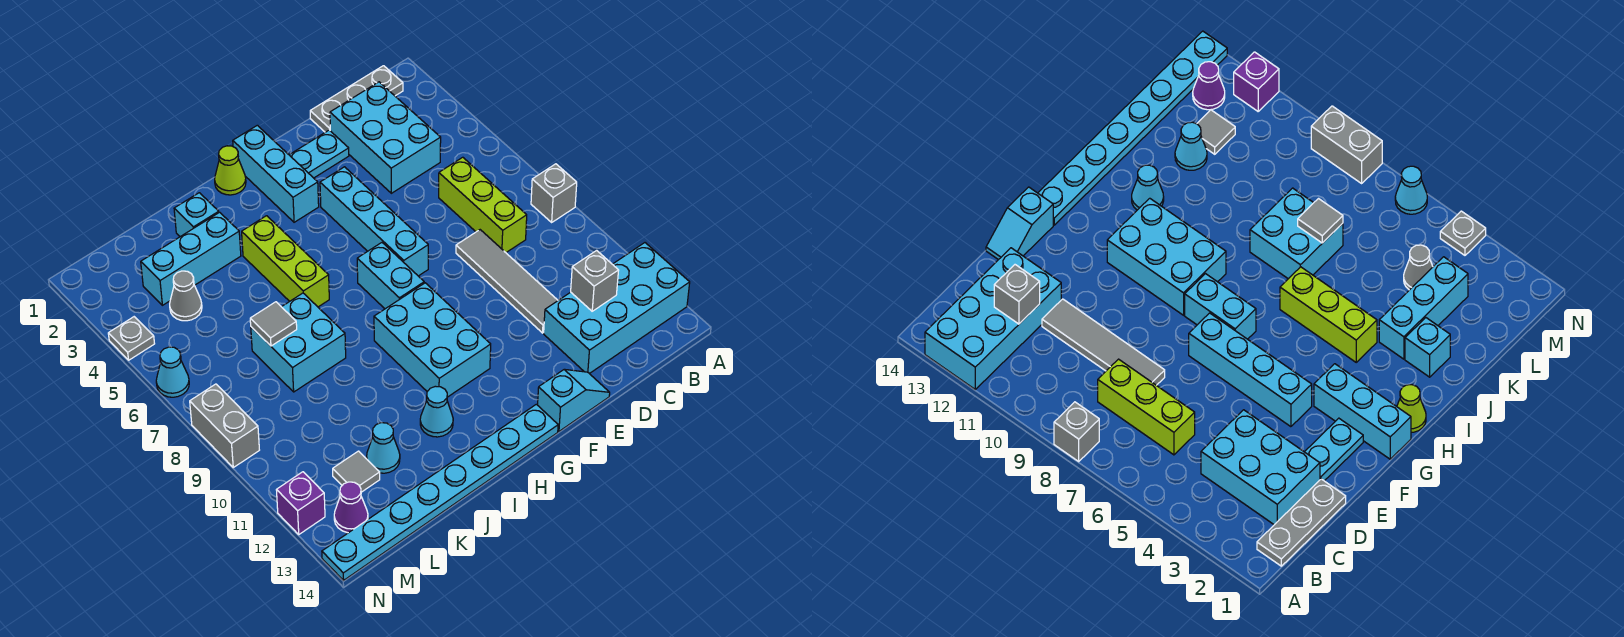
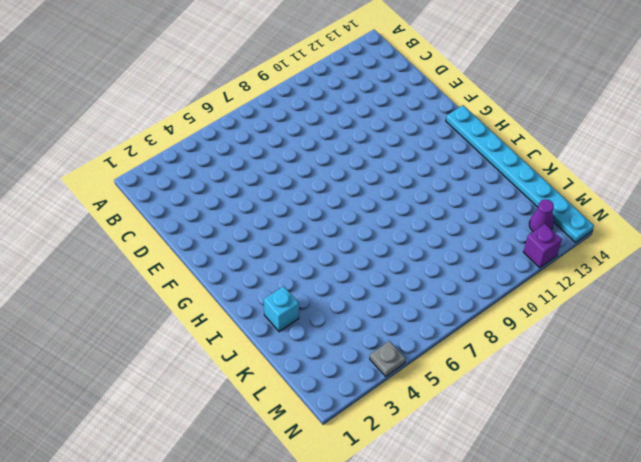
none -> grey 1x1 brick [531,164,577,222]
none -> cyan 2x4 brick [544,243,690,374]
none -> grey 1x3 plate [310,66,403,132]

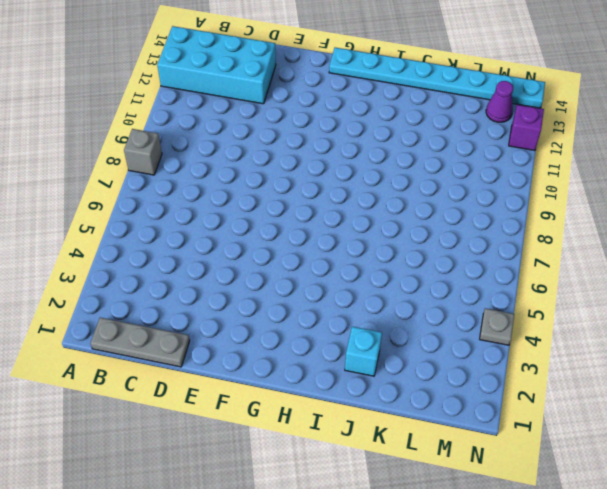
none -> cyan 2x3 brick [330,82,441,193]
none -> lime 1x3 brick [439,157,527,252]
none -> grey 1x4 tile [456,230,558,333]

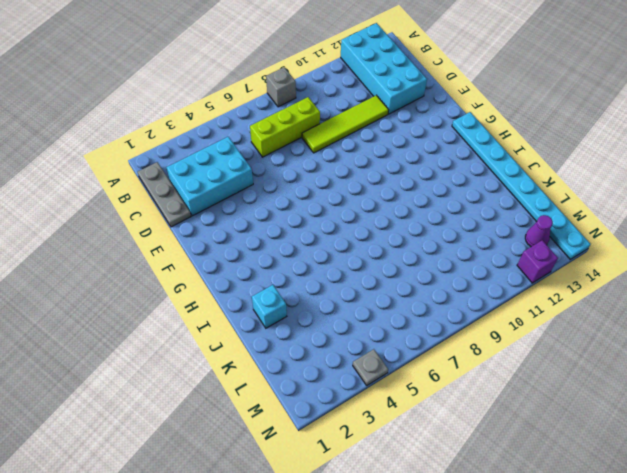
lime 1x4 tile [302,95,388,153] -> grey 1x4 tile [456,230,558,333]
none -> cyan 1x2 plate [290,130,349,178]
none -> cyan 1x2 slope [538,369,610,431]
none -> cyan 1x4 brick [320,167,428,276]

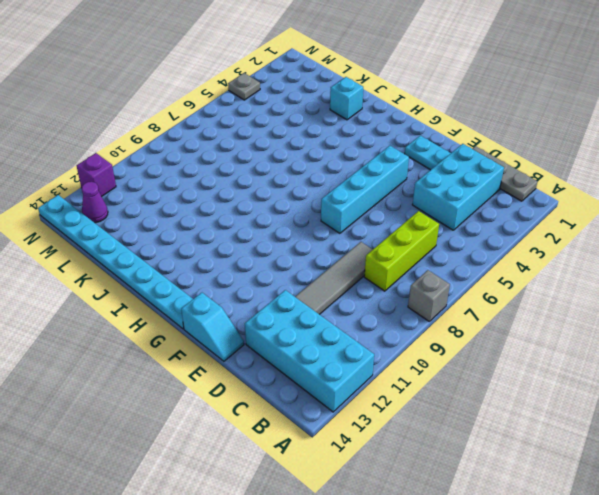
none -> cyan 1x3 brick [233,125,319,222]
none -> cyan 1x2 brick [357,243,424,309]
none -> cyan 2x3 brick [374,283,491,397]

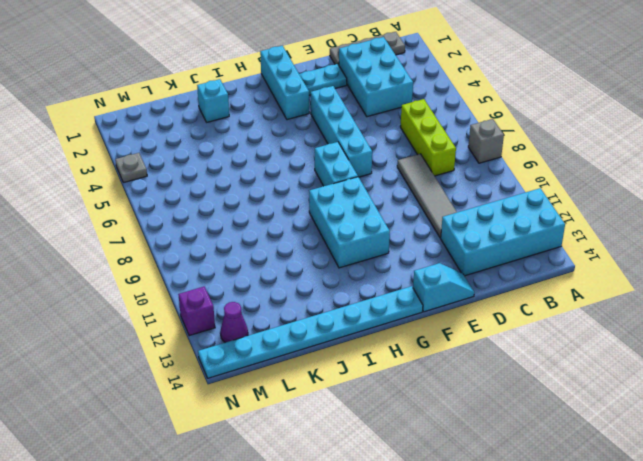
none -> lime 1x1 cone [215,146,246,195]
none -> lime 1x3 brick [242,216,329,307]
none -> cyan 1x1 cone [420,386,453,437]

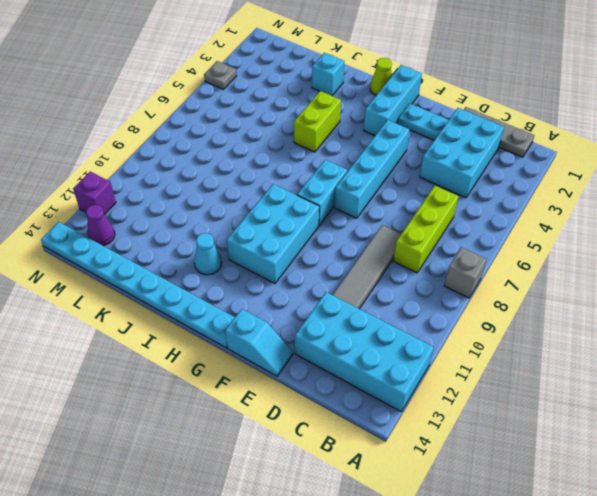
lime 1x2 brick [294,91,341,152] -> lime 1x3 brick [242,216,329,307]
none -> cyan 1x3 brick [141,212,241,305]
none -> cyan 2x2 brick [251,293,346,392]
none -> cyan 1x1 cone [367,423,400,473]

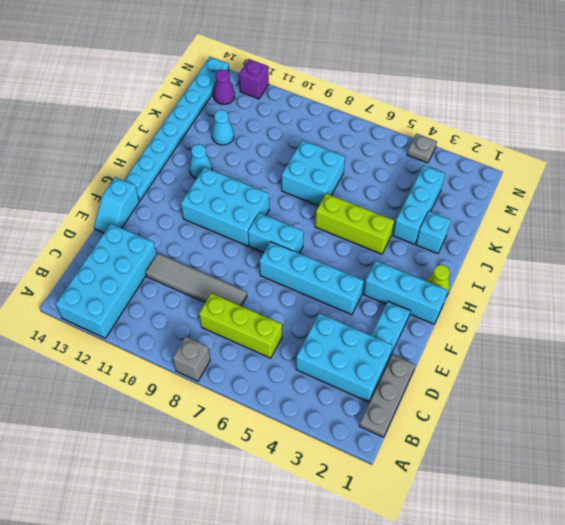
none -> grey 1x1 cone [170,271,202,321]
none -> grey 1x1 tile [333,451,380,492]
none -> cyan 1x1 cone [156,347,189,397]

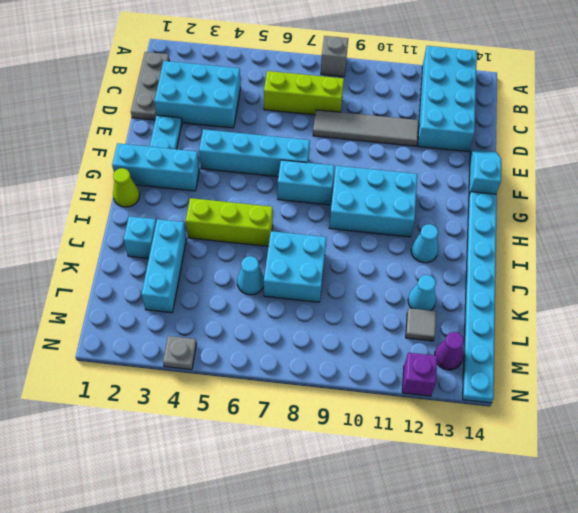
cyan 1x1 cone [237,256,264,295] -> cyan 1x1 cone moved to [156,347,189,397]
none -> grey 1x1 cone [170,271,202,321]
none -> grey 1x2 brick [190,384,259,467]
none -> grey 1x1 brick [571,250,619,311]

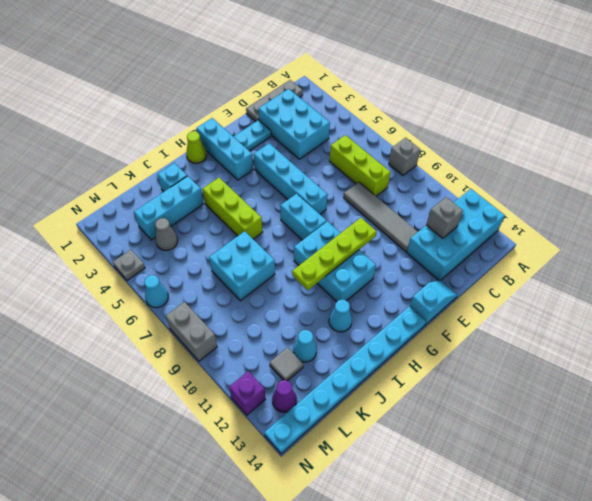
lime 1x4 plate [292,218,377,290] -> none
none -> grey 1x1 tile [250,302,297,346]

